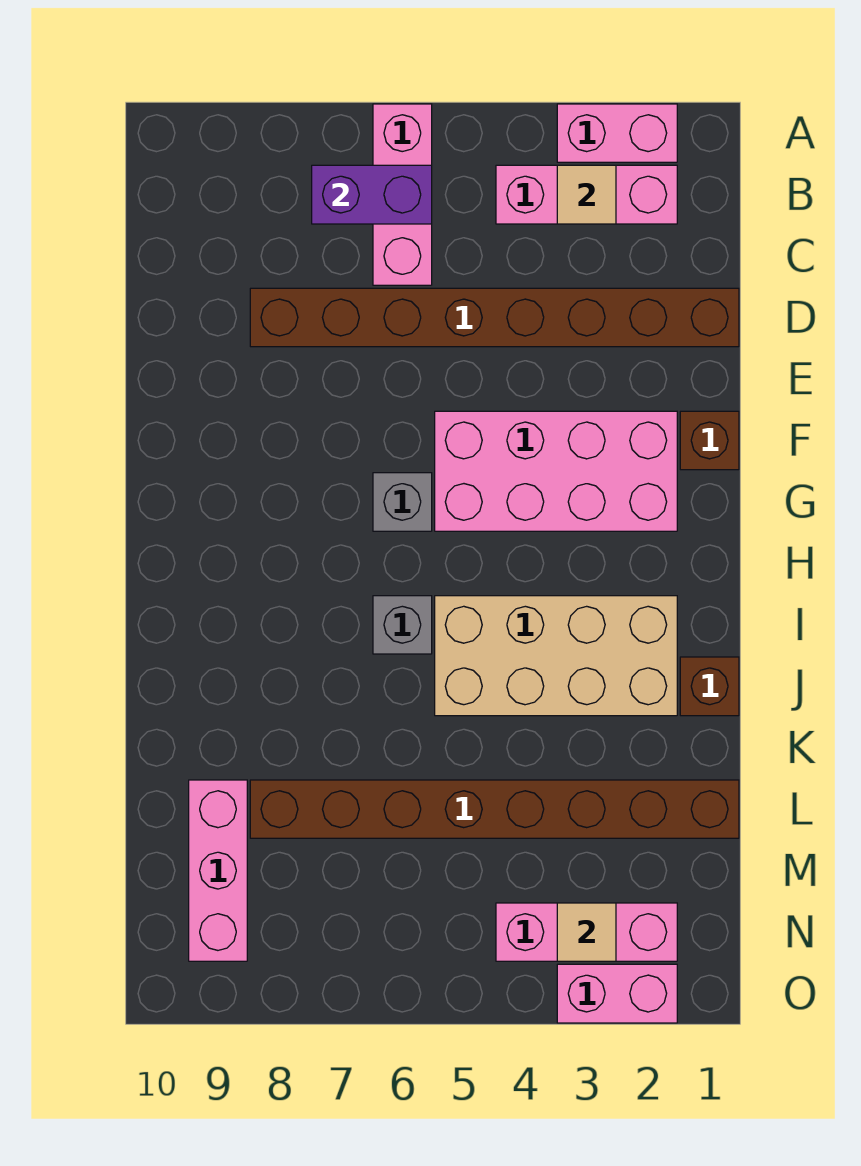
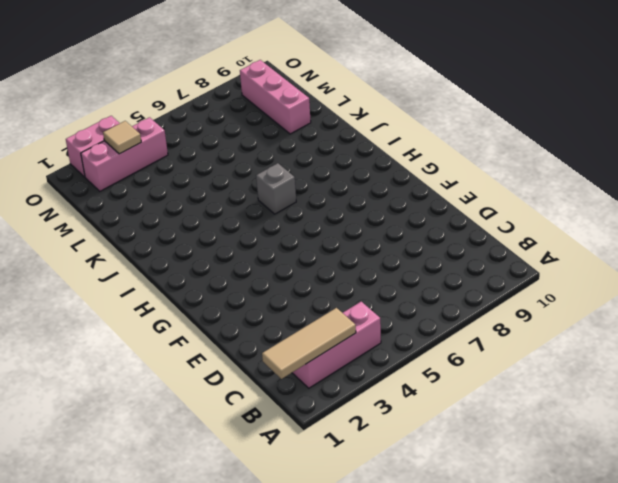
tan 1x3 tile [262,308,356,379] -> tan 1x1 tile [557,165,616,224]
none -> pink 1x2 brick [557,104,677,162]
none -> pink 1x3 brick [373,104,432,285]
none -> brown 1x8 brick [250,288,739,347]

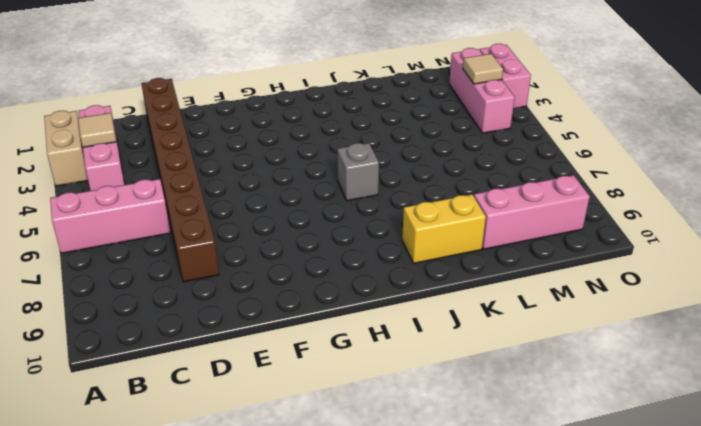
tan 1x2 brick [44,111,88,186] -> pink 1x2 brick [557,104,677,162]
yellow 1x2 brick [402,194,486,263] -> none
none -> brown 1x1 brick [680,411,739,470]
none -> pink 2x4 brick [435,411,677,531]
none -> grey 1x1 brick [373,473,432,531]

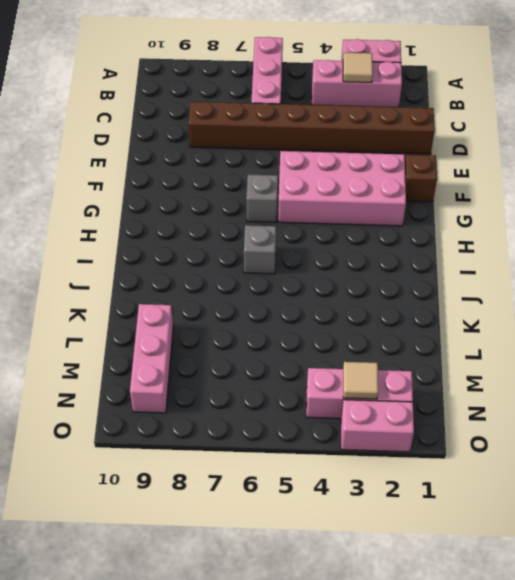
none -> tan 2x4 brick [435,596,677,716]
none -> brown 1x1 brick [680,657,739,716]
none -> brown 1x8 brick [250,780,739,838]

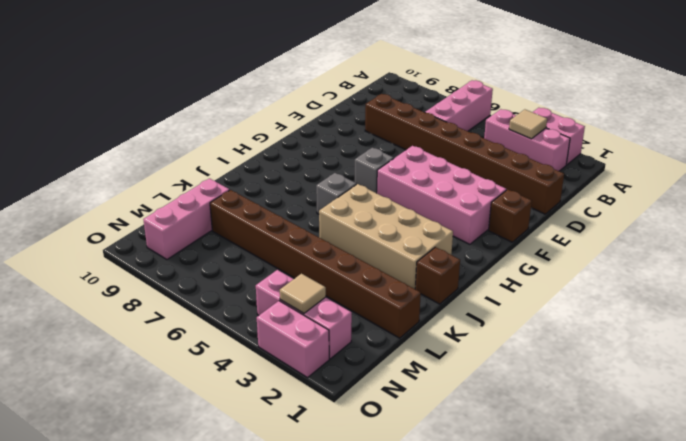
none -> purple 1x2 brick [312,165,432,224]

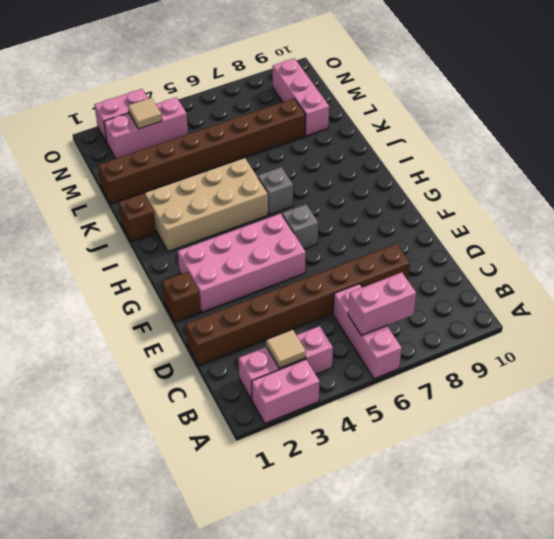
pink 1x2 brick [348,272,416,335] -> purple 1x2 brick [312,165,432,224]

